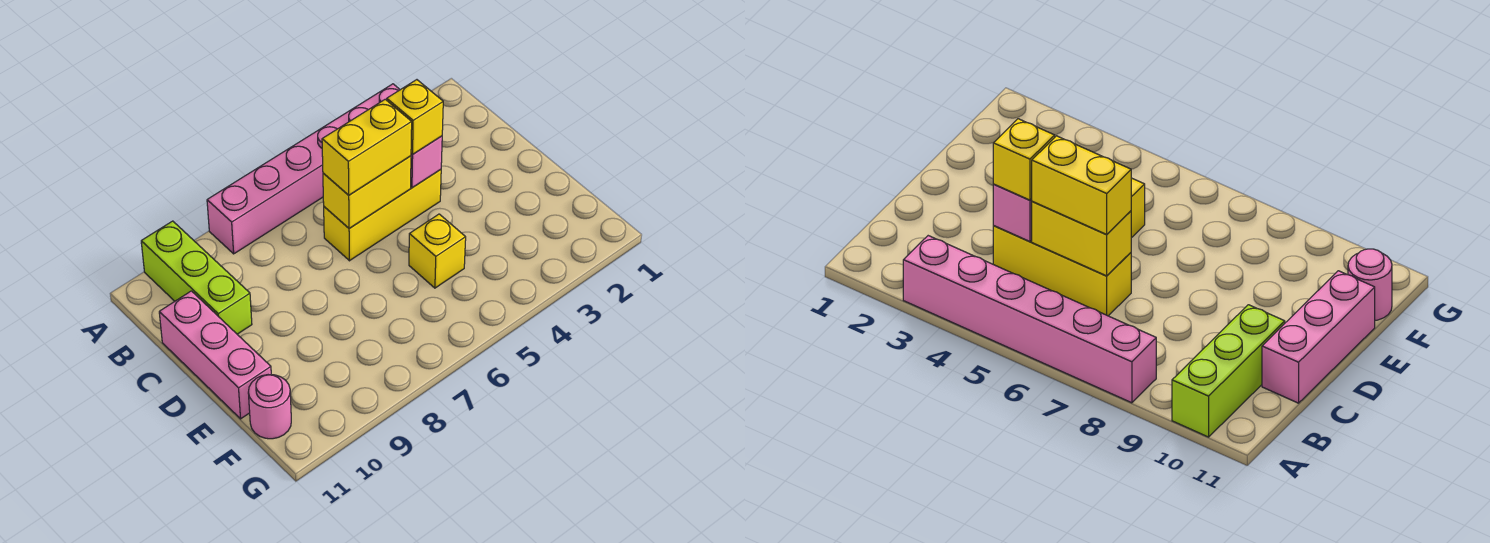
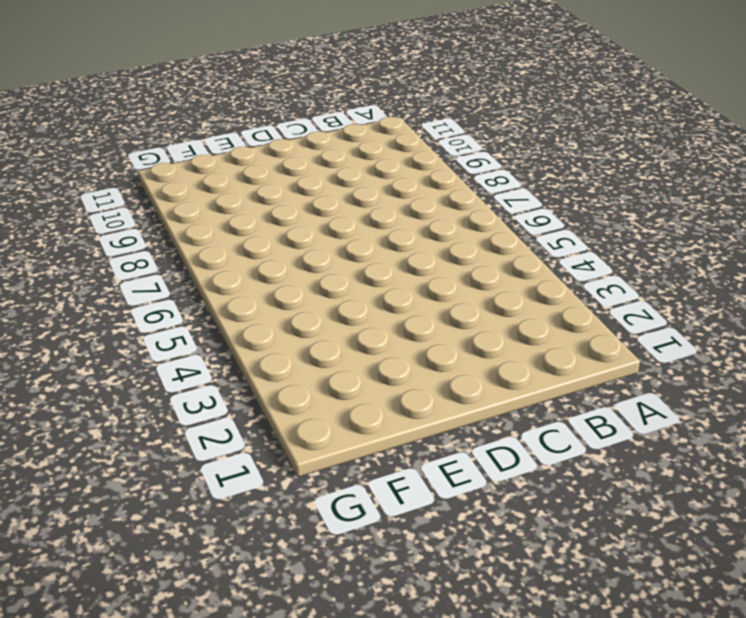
none -> pink 1x6 brick [207,84,400,254]
none -> lime 1x3 brick [141,221,252,334]

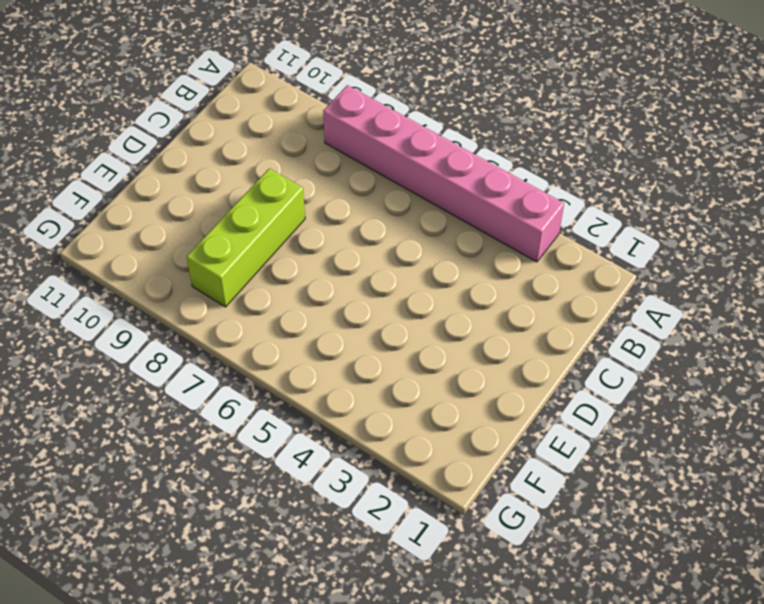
lime 1x3 brick [187,168,305,307] -> lime 1x3 brick moved to [141,221,252,334]
none -> yellow 1x3 brick [324,170,441,261]
none -> pink 1x3 brick [159,291,271,419]

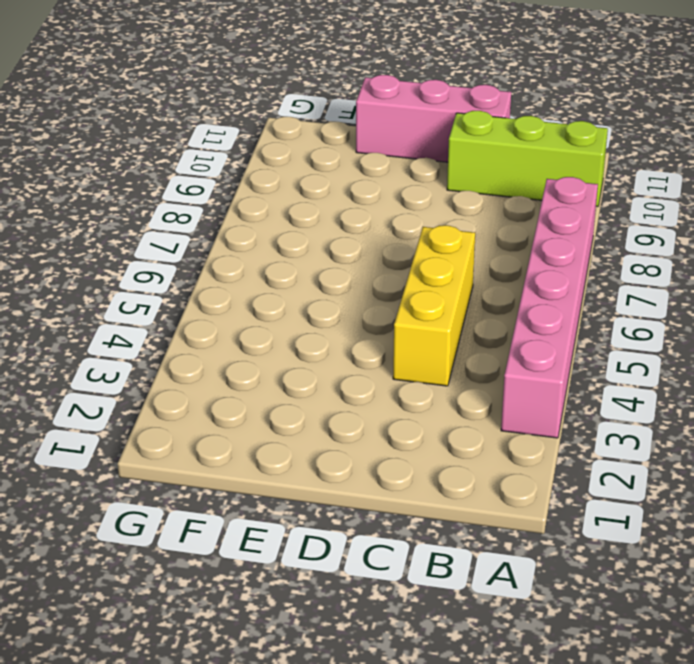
none -> yellow 1x1 brick [409,214,466,288]
none -> pink 1x1 round brick [248,375,291,439]

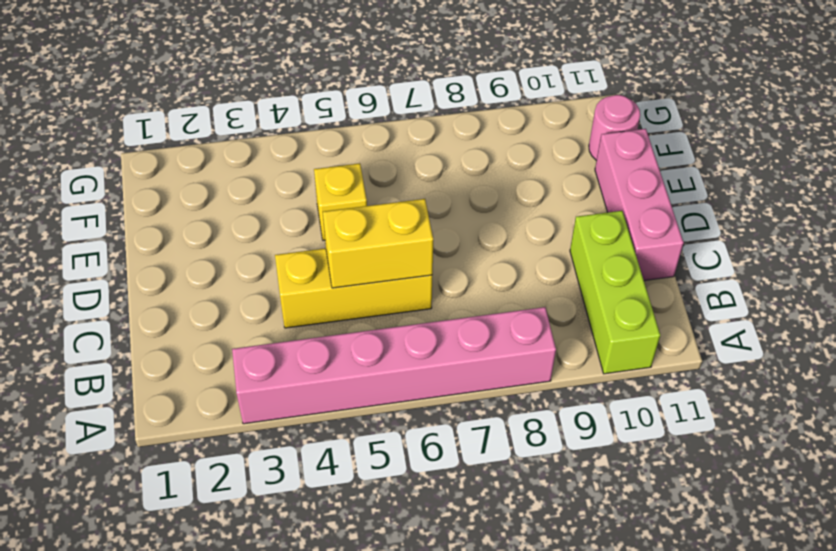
none -> pink 1x1 brick [411,136,442,188]
none -> yellow 1x1 brick [387,80,443,154]

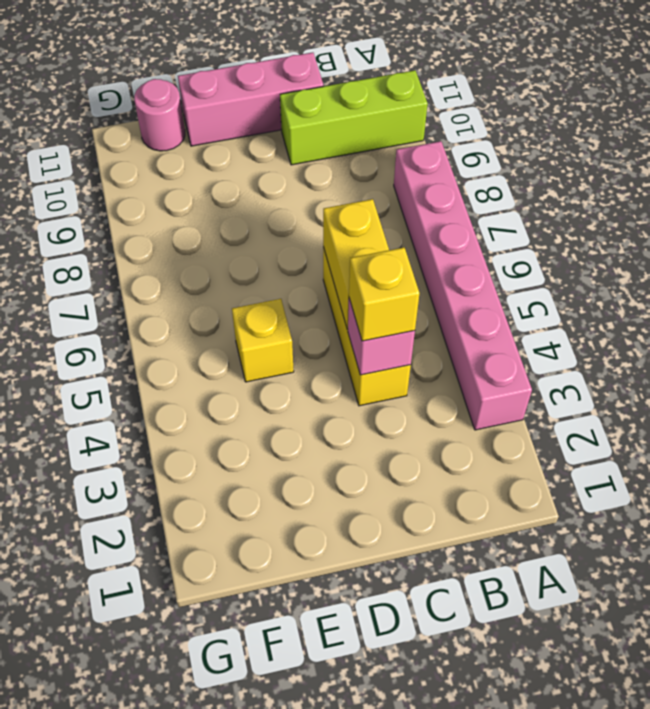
none -> yellow 1x2 brick [322,99,412,195]

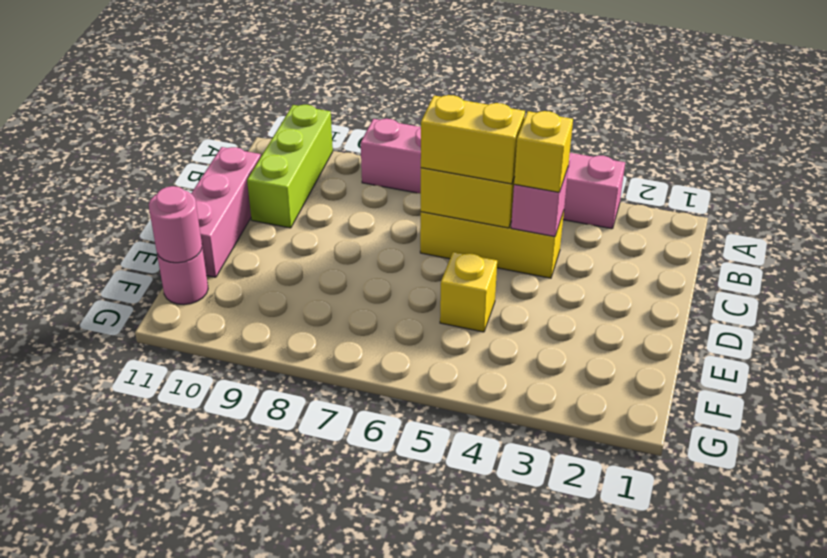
pink 1x1 round brick [149,186,202,263] -> none

